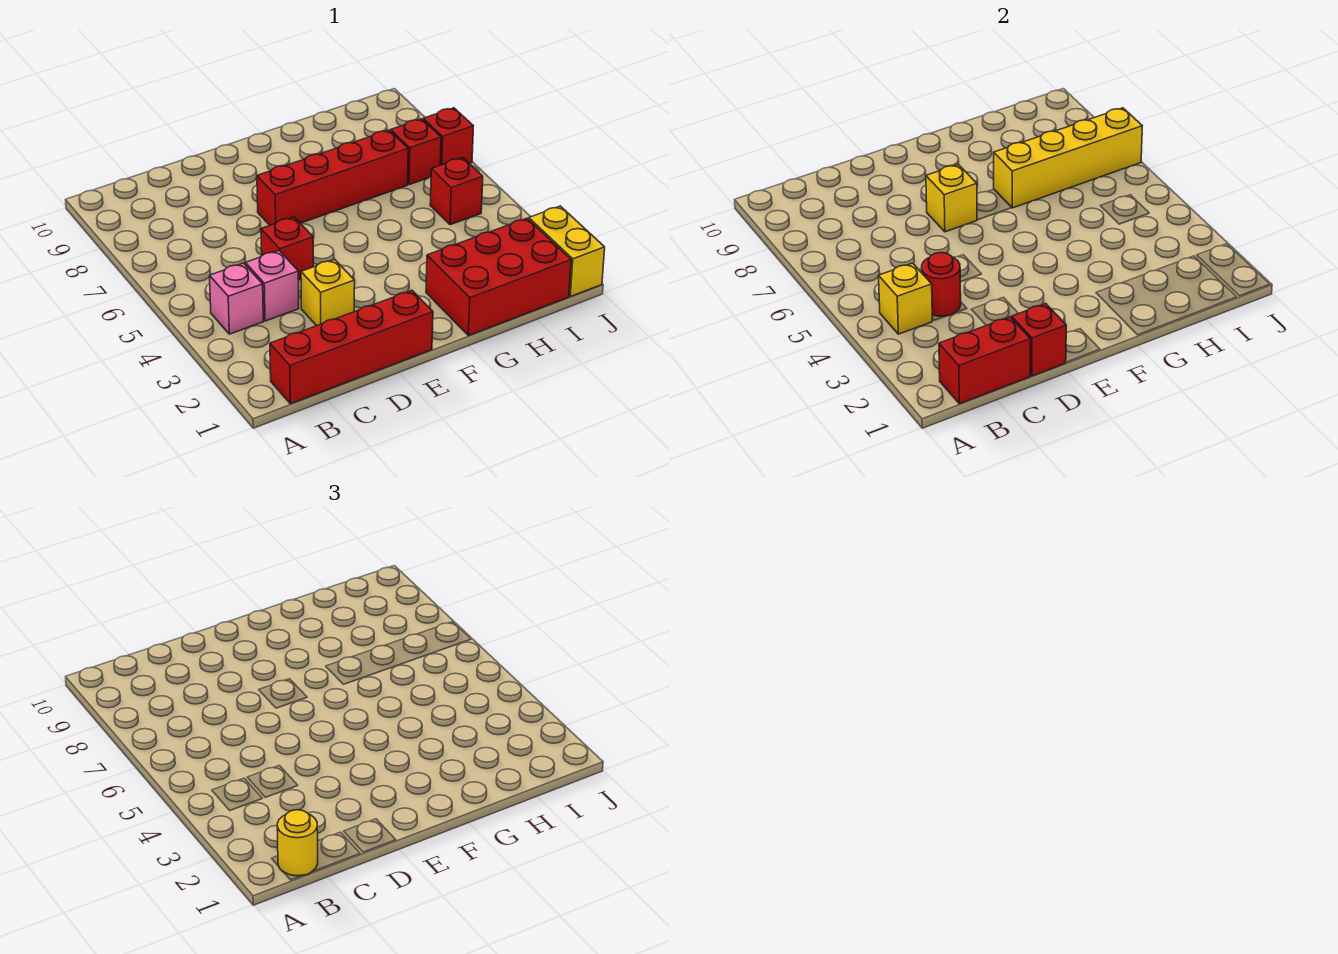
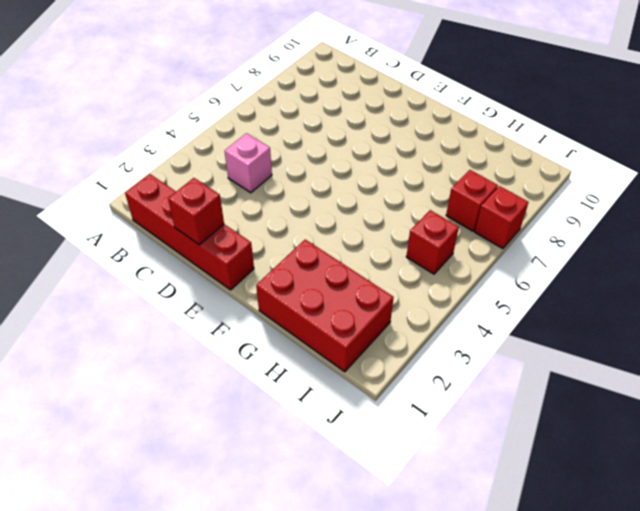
none -> pink 1x1 brick [210,263,263,334]
none -> yellow 1x1 brick [301,259,355,326]
none -> red 1x1 brick [261,217,313,280]

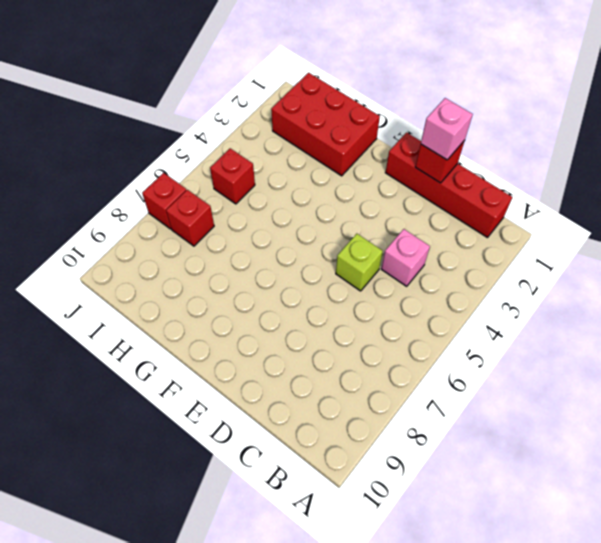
pink 1x1 brick [421,98,473,160] -> pink 1x1 brick moved to [210,263,263,334]
lime 1x1 brick [336,234,383,291] -> red 1x1 brick [261,217,313,280]
none -> yellow 1x1 brick [301,259,355,326]
none -> red 1x4 brick [257,130,408,225]
none -> yellow 1x2 brick [529,206,605,297]

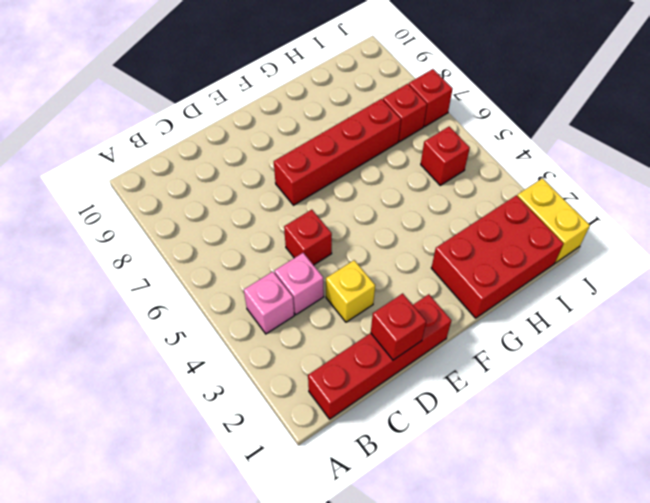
none -> red 1x2 brick [939,317,1030,404]
none -> yellow 1x1 brick [879,263,932,334]
none -> red 1x1 round brick [922,252,961,316]

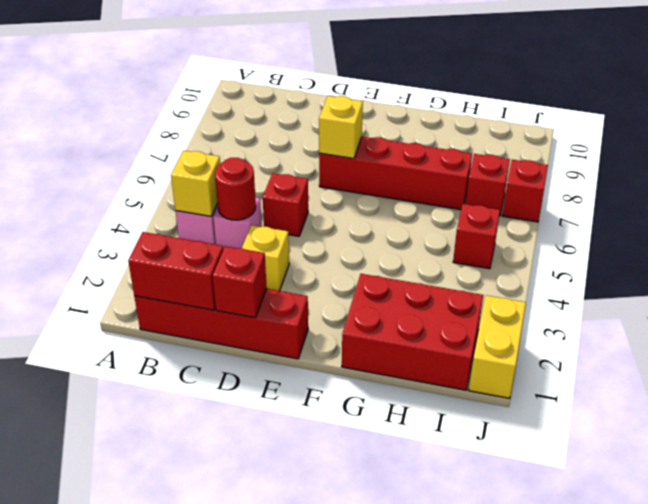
none -> yellow 1x4 brick [994,108,1142,208]
none -> yellow 1x1 round brick [277,810,318,876]

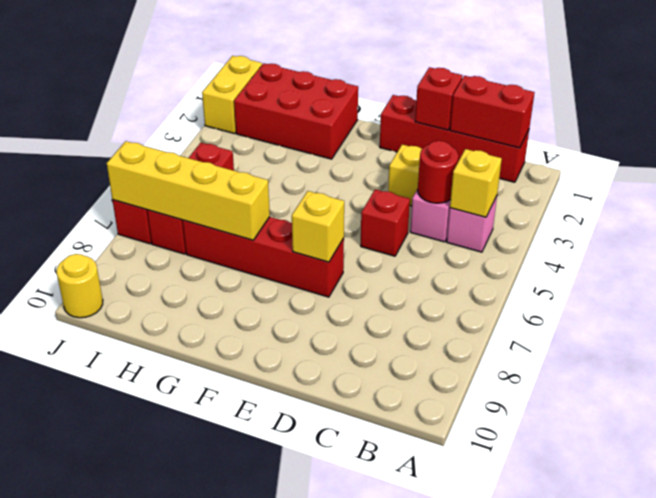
yellow 1x1 round brick [56,254,103,318] -> yellow 1x1 round brick moved to [277,810,318,876]

